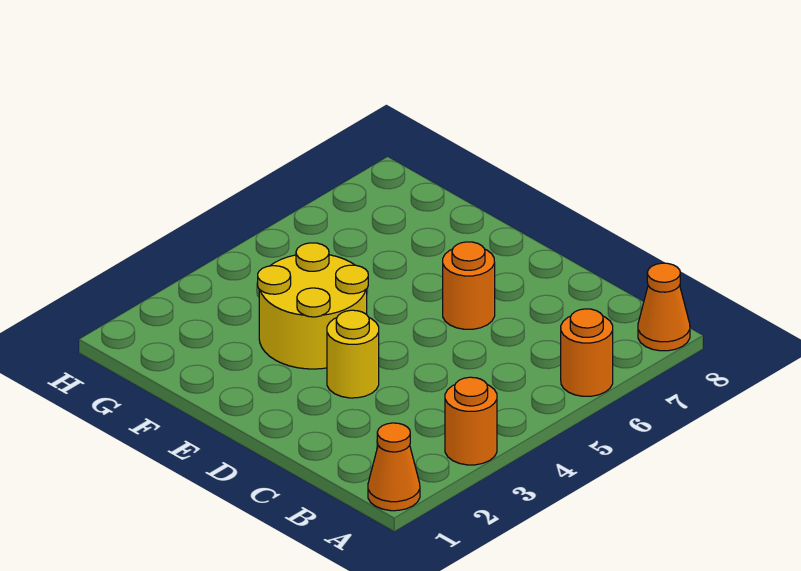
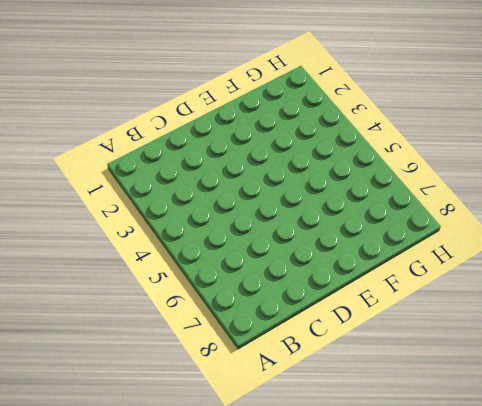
none -> orange 1x1 cone [368,423,420,511]
none -> orange 1x1 round brick [445,377,497,465]

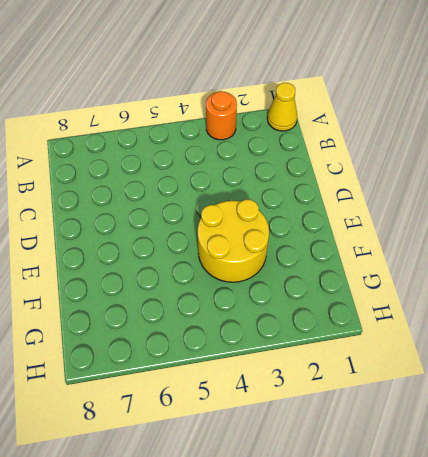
yellow 1x1 cone [267,83,297,131] -> orange 1x1 cone [368,423,420,511]
none -> orange 1x1 round brick [561,309,613,396]
none -> orange 1x1 cone [638,263,690,351]

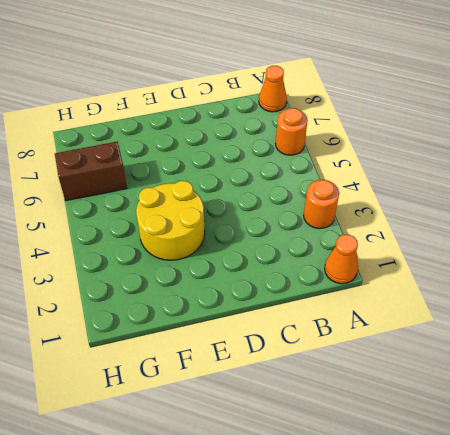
brown 1x2 brick [55,142,127,201] -> none
none -> yellow 1x1 round brick [327,310,379,398]
none -> orange 1x1 round brick [443,242,495,329]

